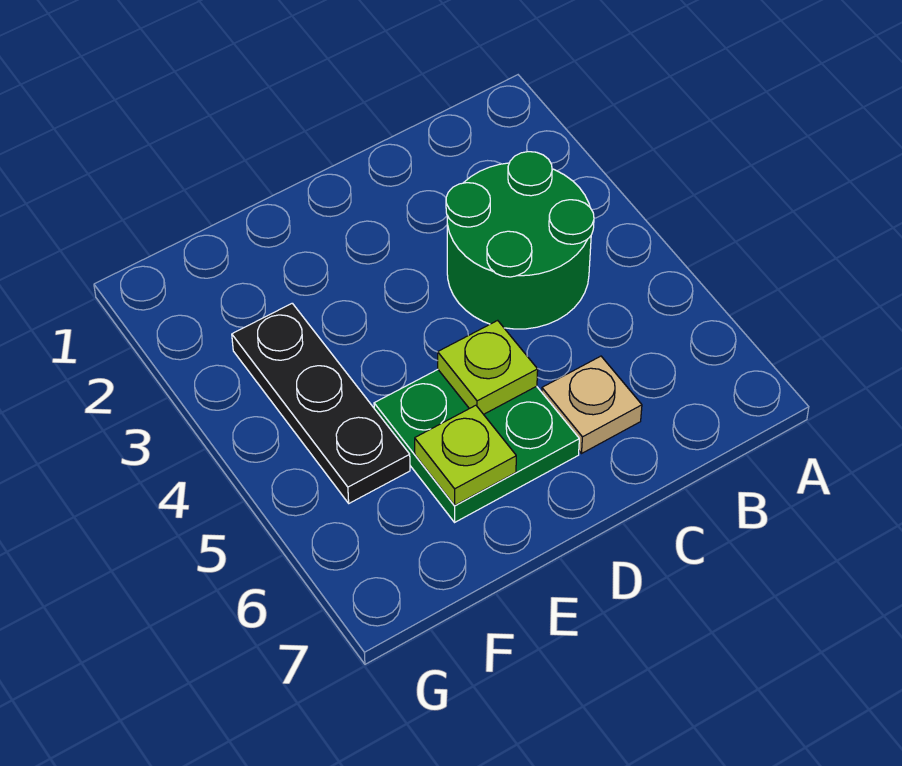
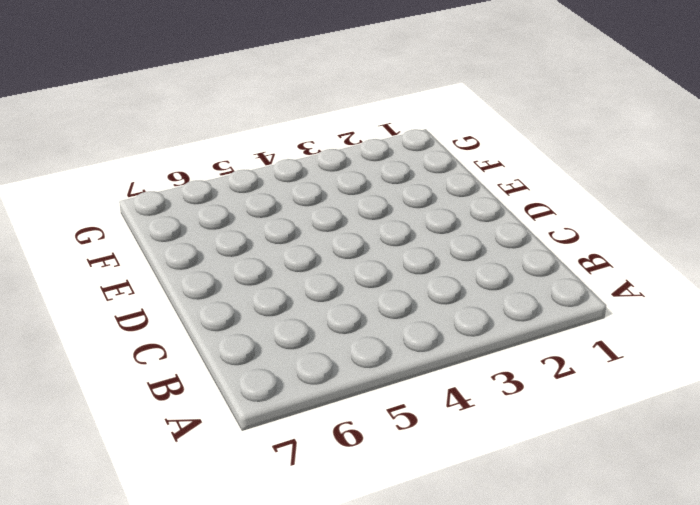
none -> green 2x2 round brick [446,152,594,329]
none -> tan 1x1 plate [542,356,642,453]

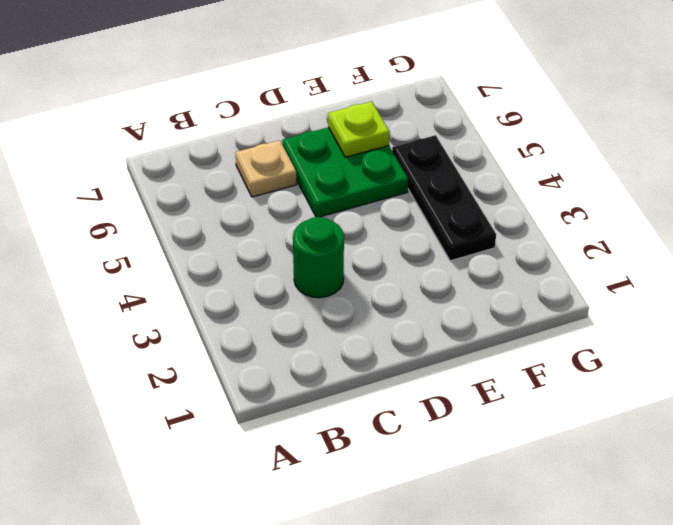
green 1x1 round brick [293,217,344,298] -> green 2x2 round brick [446,152,594,329]
none -> lime 1x1 plate [438,320,538,414]

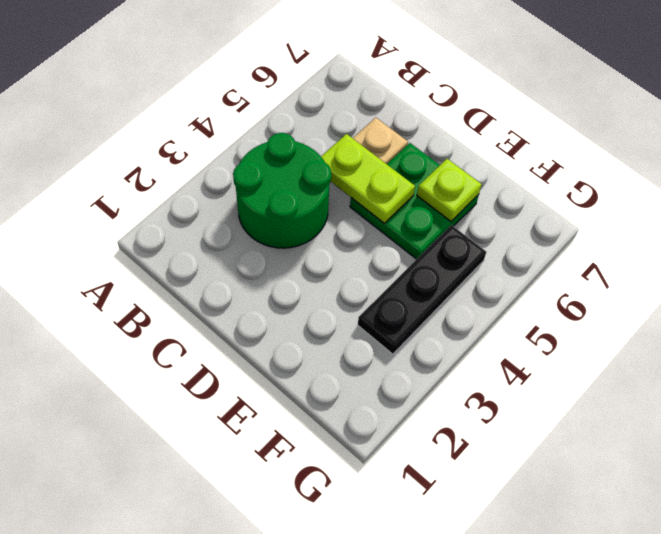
lime 1x2 plate [321,134,415,223] -> lime 1x1 plate [438,320,538,414]

